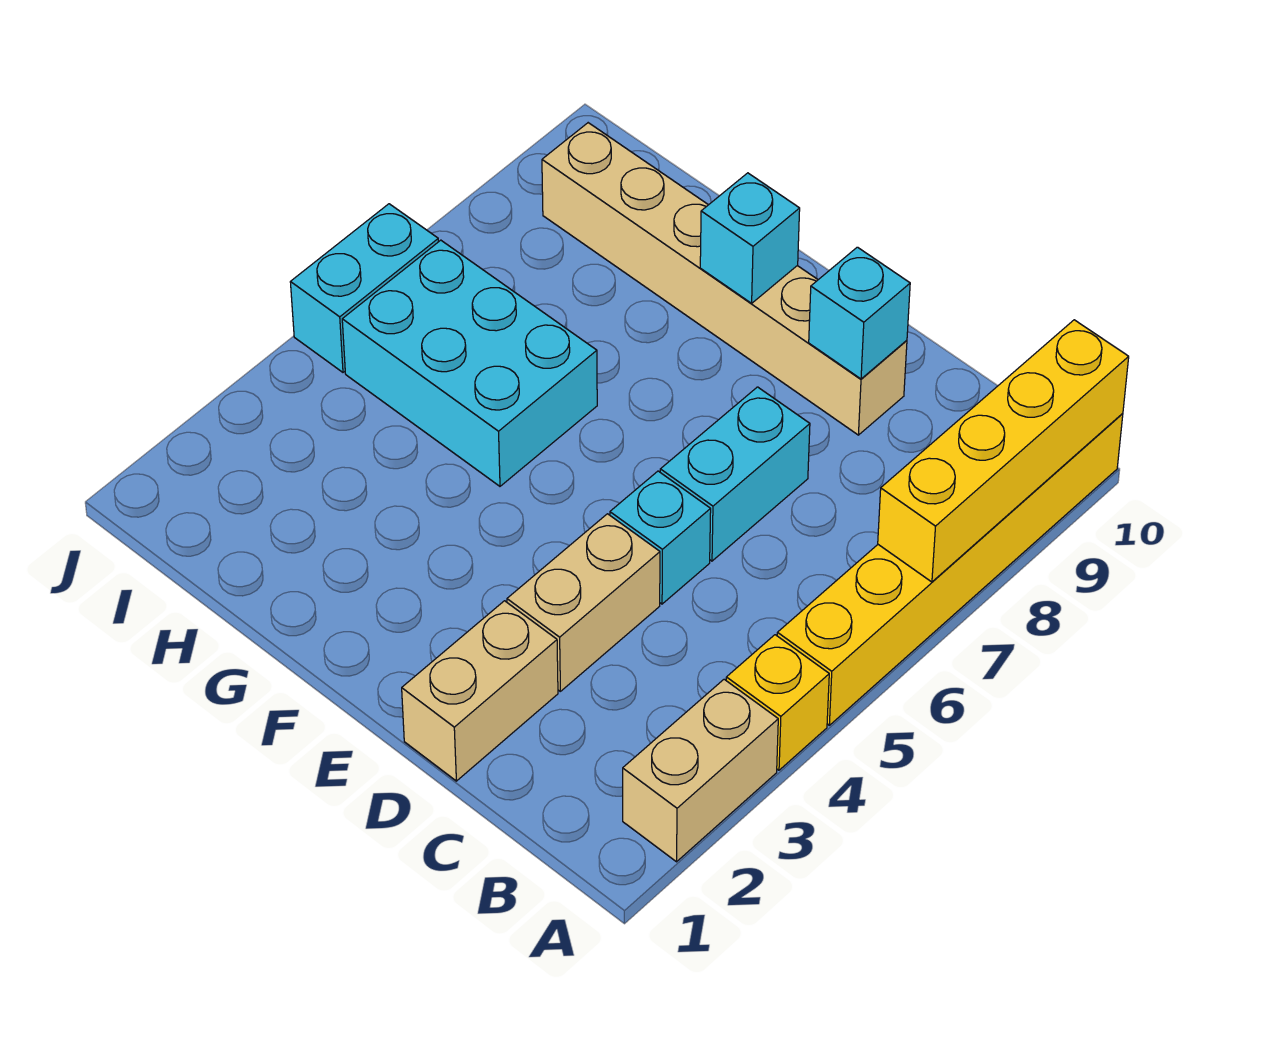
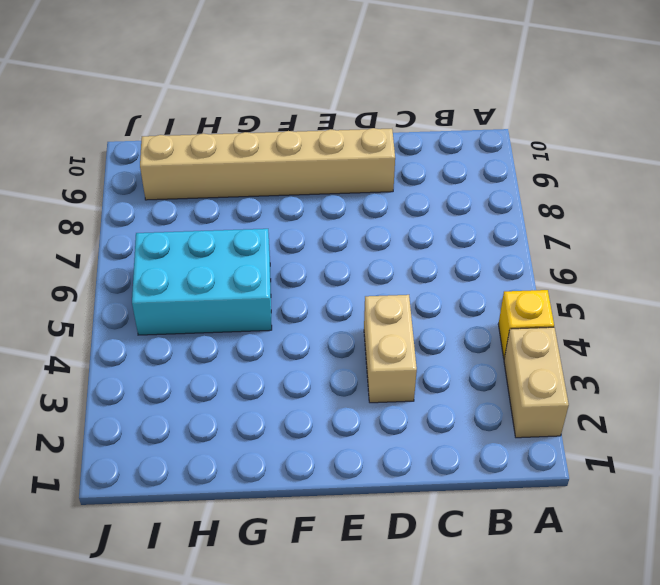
none -> yellow 1x6 brick [777,413,1123,725]
none -> tan 1x2 brick [402,601,558,781]
none -> cyan 1x1 brick [610,471,711,604]

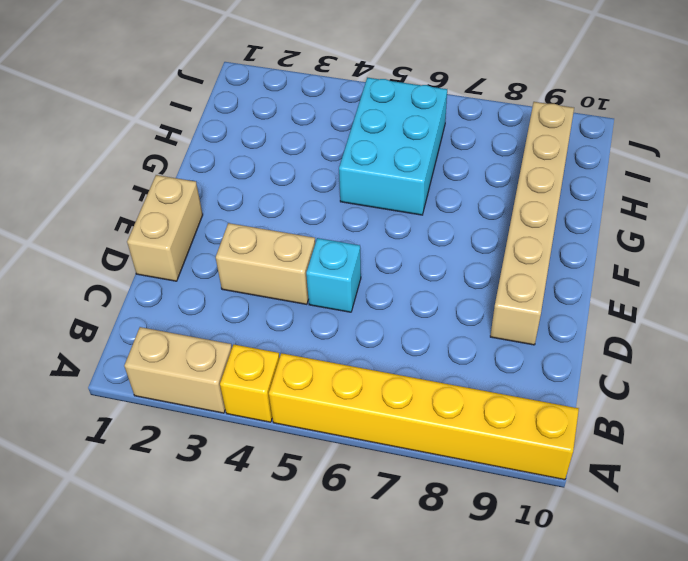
tan 1x2 brick [127,175,203,281] -> tan 1x2 brick turned to [402,601,558,781]
none -> cyan 1x2 brick [660,387,810,561]
none -> cyan 1x2 brick [290,204,438,372]
none -> yellow 1x4 brick [878,320,1129,582]

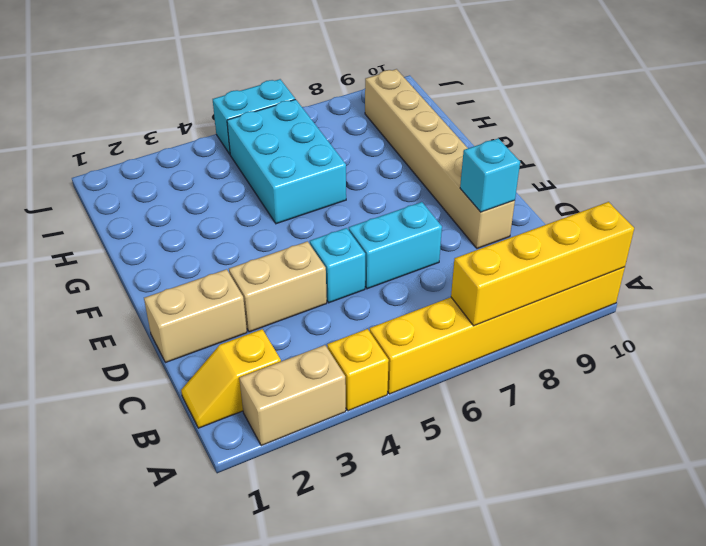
yellow 1x2 slope [181,329,281,428] -> none
none -> cyan 1x1 brick [700,173,800,303]

